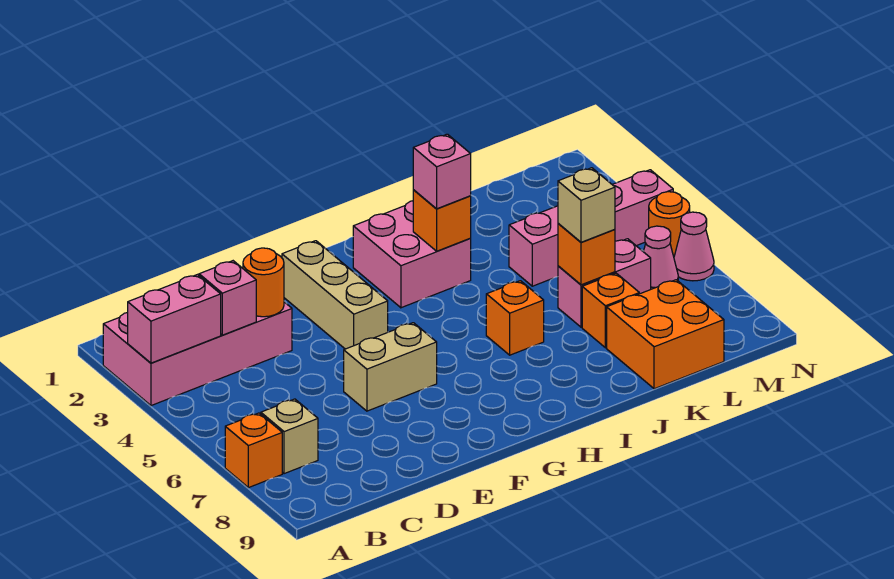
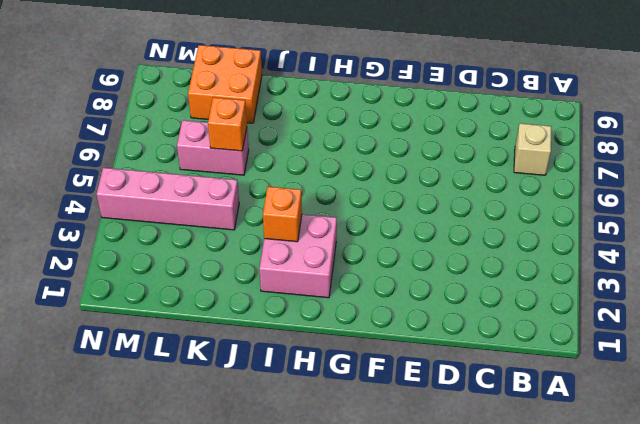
none -> pink 2x4 brick [103,302,292,406]
none -> orange 1x1 brick [225,413,282,488]
none -> tan 1x2 brick [344,323,437,411]

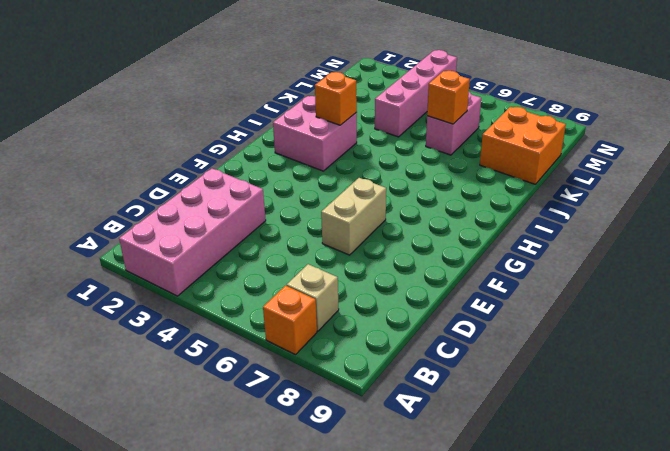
none -> tan 1x3 brick [282,241,388,349]
none -> orange 1x1 brick [486,281,544,355]
none -> orange 1x1 brick [582,273,639,348]

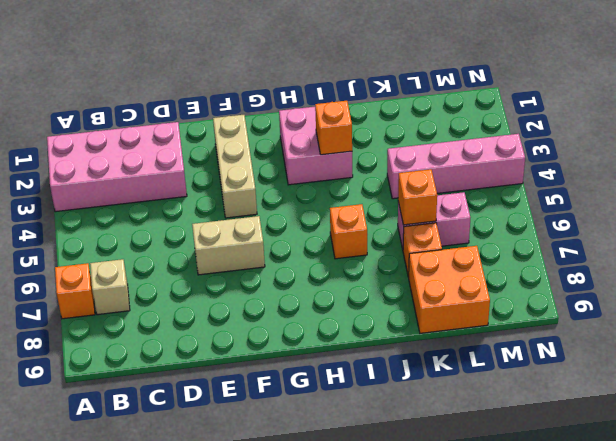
none -> pink 1x1 cone [643,226,678,289]
none -> orange 1x1 round brick [649,192,690,256]
none -> pink 1x1 cone [674,212,714,281]

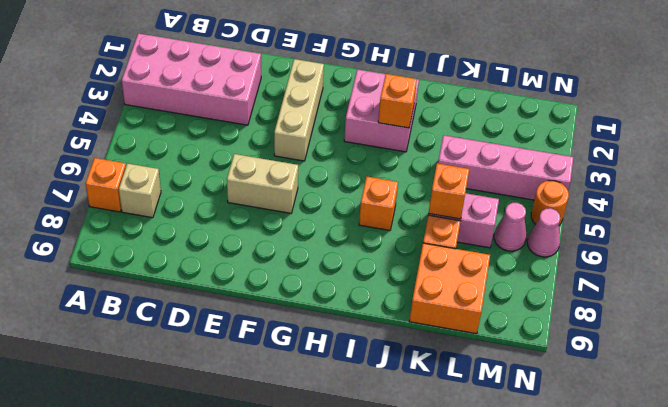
none -> pink 1x2 brick [128,275,221,363]
none -> pink 1x1 brick [199,261,256,335]
none -> orange 1x1 round brick [243,248,284,317]

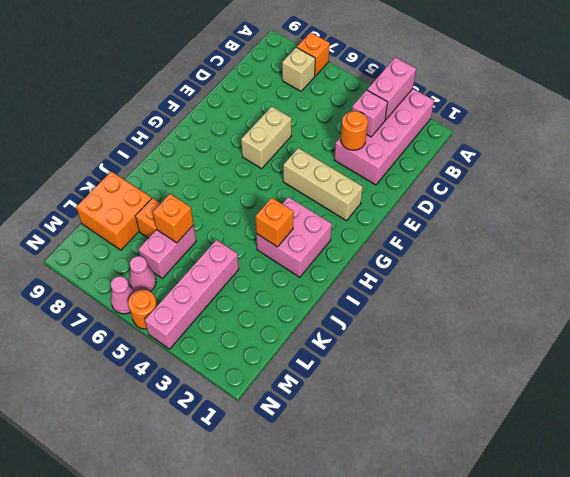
none -> orange 1x1 brick [486,281,544,355]
none -> pink 1x1 brick [413,134,471,209]
none -> tan 1x1 brick [558,168,615,242]

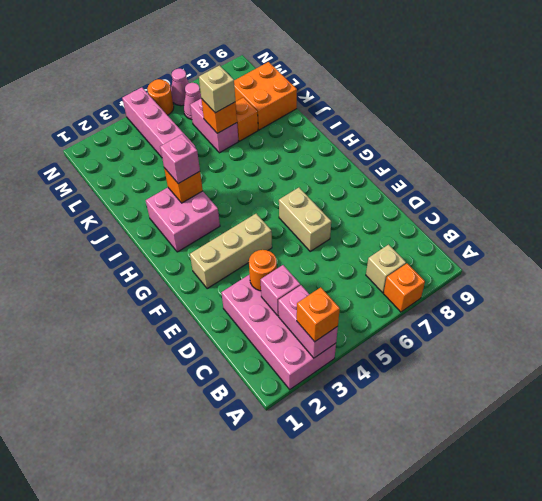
orange 1x1 brick [297,287,340,342] -> orange 1x1 brick moved to [486,281,544,355]

